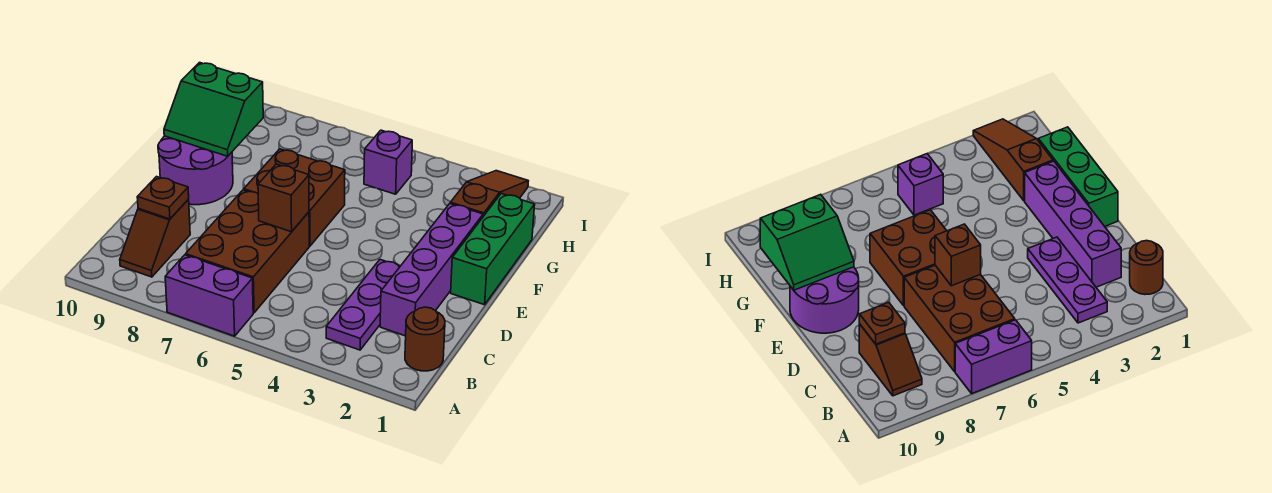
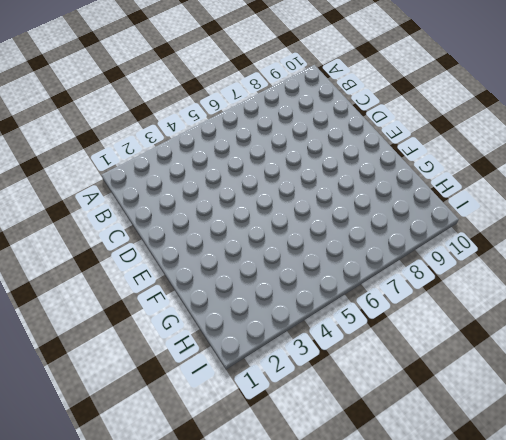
none -> purple 1x2 brick [165,255,253,336]
none -> brown 1x1 round brick [405,307,445,371]
none -> purple 1x3 plate [326,260,400,350]

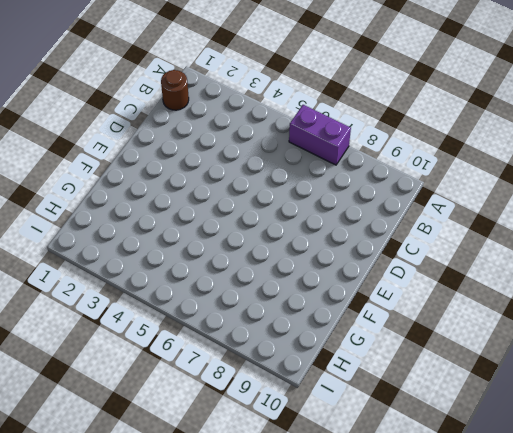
none -> purple 1x3 plate [326,260,400,350]
none -> brown 2x3 brick [186,190,309,313]
none -> brown 1x2 slope [120,199,190,277]

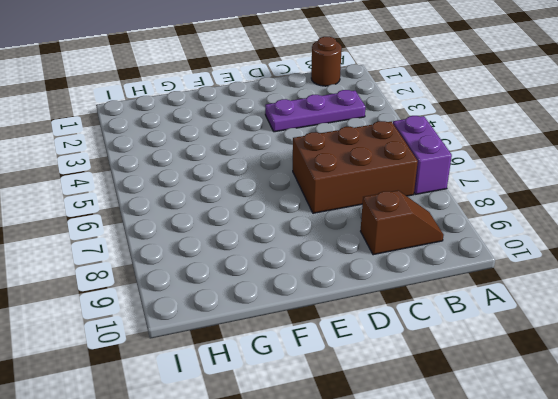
none -> purple 1x4 brick [380,204,483,336]
none -> green 1x3 brick [451,194,535,305]
none -> brown 2x2 brick [244,149,345,246]

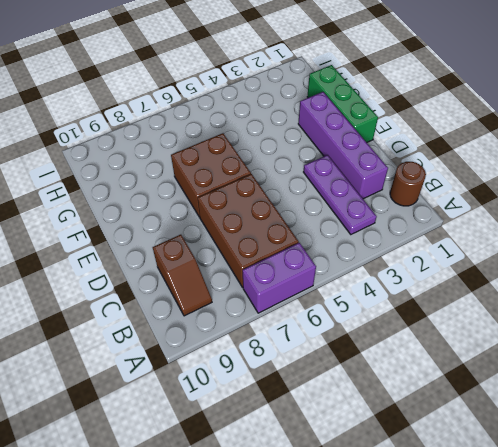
none -> purple 2x2 round brick [158,136,233,205]
none -> brown 1x3 slope [450,171,528,216]
none -> purple 1x1 brick [364,130,412,194]

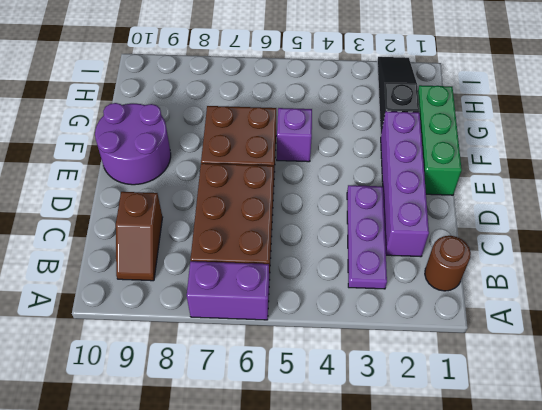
purple 1x1 brick [277,108,312,162] -> purple 1x1 brick moved to [364,130,412,194]
black 1x3 slope [377,57,419,135] -> brown 1x3 slope [450,171,528,216]
none -> brown 1x1 plate [137,177,189,219]
none -> brown 1x1 brick [258,164,309,232]
none -> green 2x2 slope [164,62,263,156]

